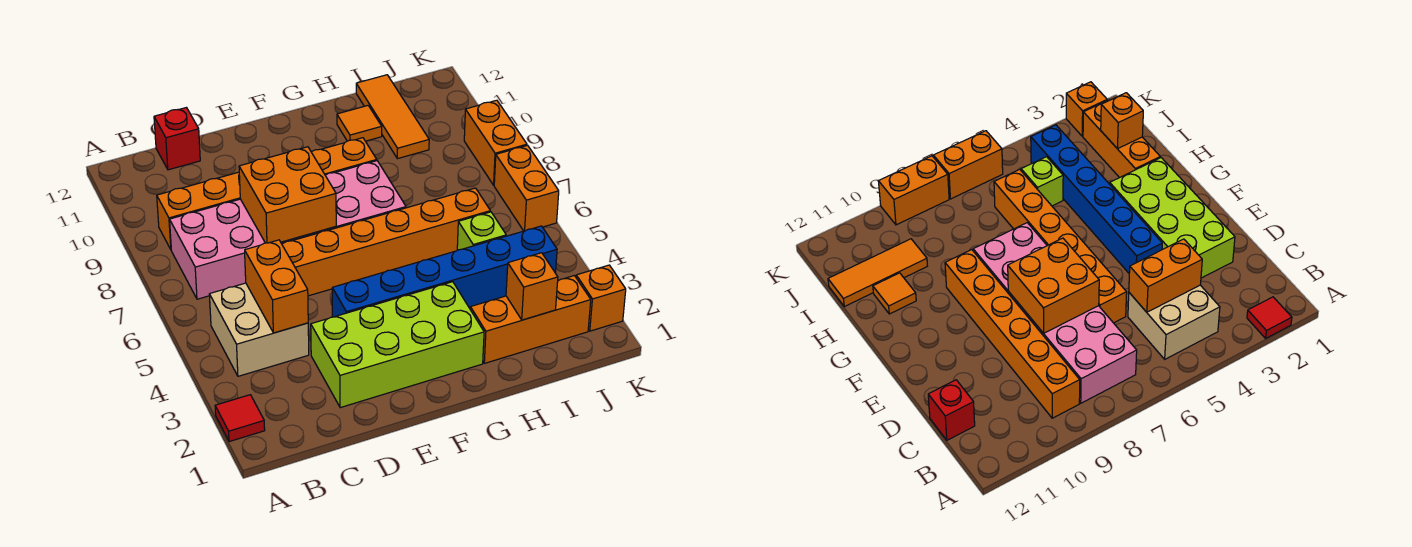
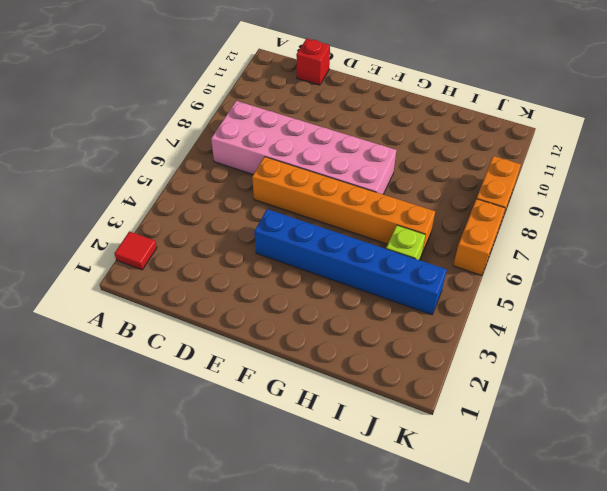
none -> tan 2x2 brick [209,283,309,376]
none -> orange 1x6 brick [157,138,377,249]
none -> lime 2x4 brick [311,282,484,408]

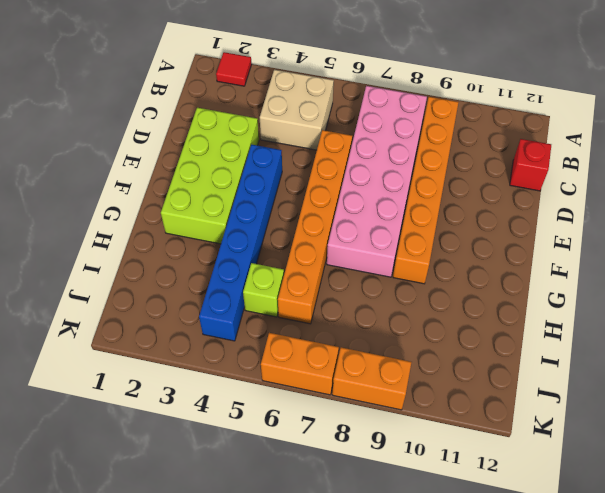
none -> orange 1x3 brick [470,276,591,363]
none -> orange 1x1 tile [337,106,382,141]
none -> orange 1x3 tile [356,75,429,159]

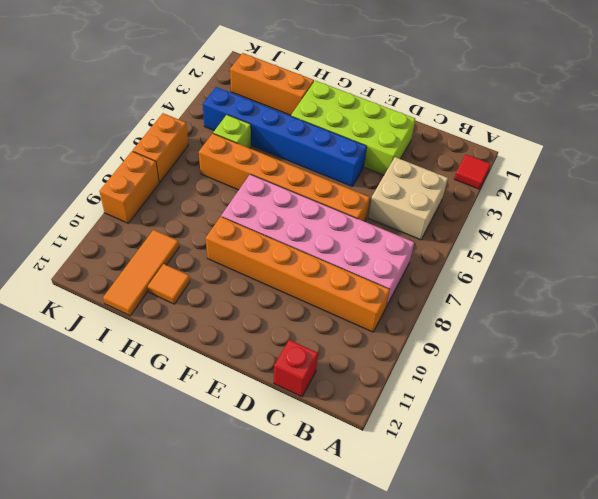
none -> orange 1x1 brick [576,265,626,331]
none -> orange 1x2 brick [245,240,308,333]
none -> orange 2x2 brick [239,147,336,243]

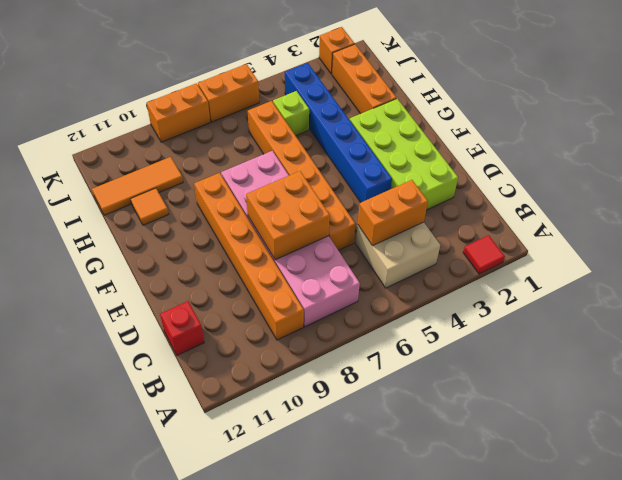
none -> orange 1x1 brick [506,253,558,320]

